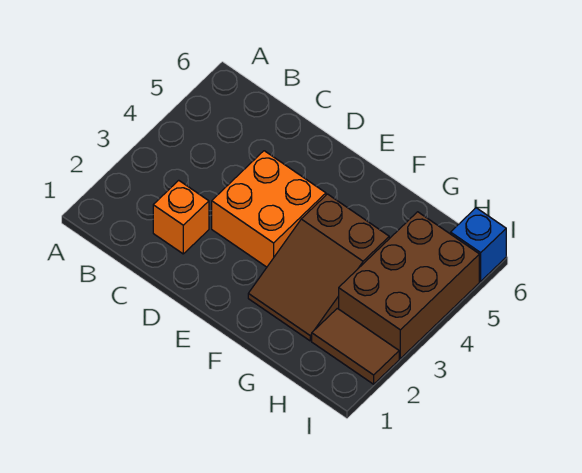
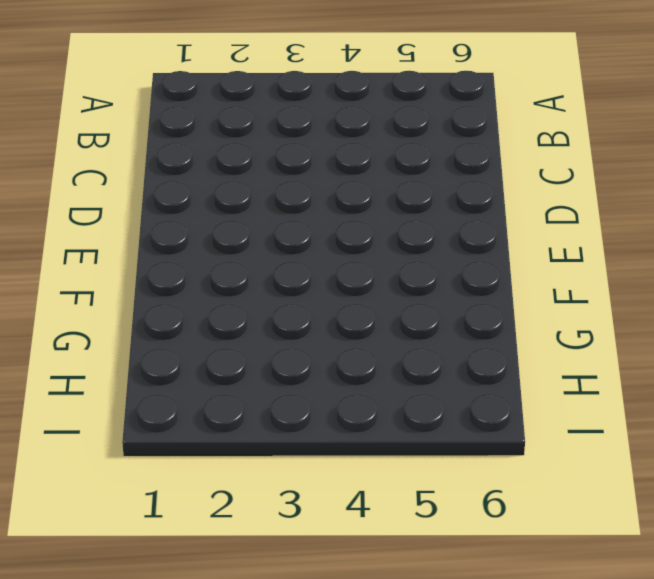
none -> orange 1x1 brick [153,180,209,254]
none -> orange 2x2 brick [212,151,326,267]

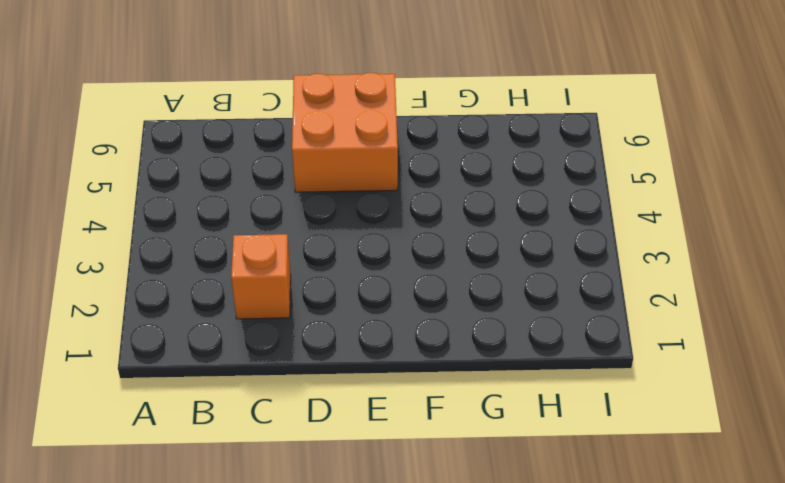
orange 2x2 brick [292,73,398,192] -> orange 2x2 brick moved to [212,151,326,267]
none -> brown 2x3 slope [248,194,389,341]
none -> brown 1x2 tile [312,308,399,384]

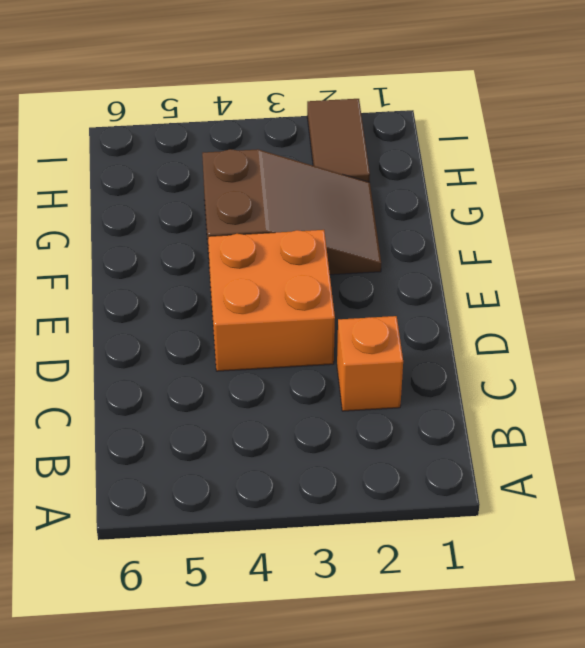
none -> brown 2x3 brick [339,212,479,358]
none -> blue 1x1 brick [451,208,506,281]

